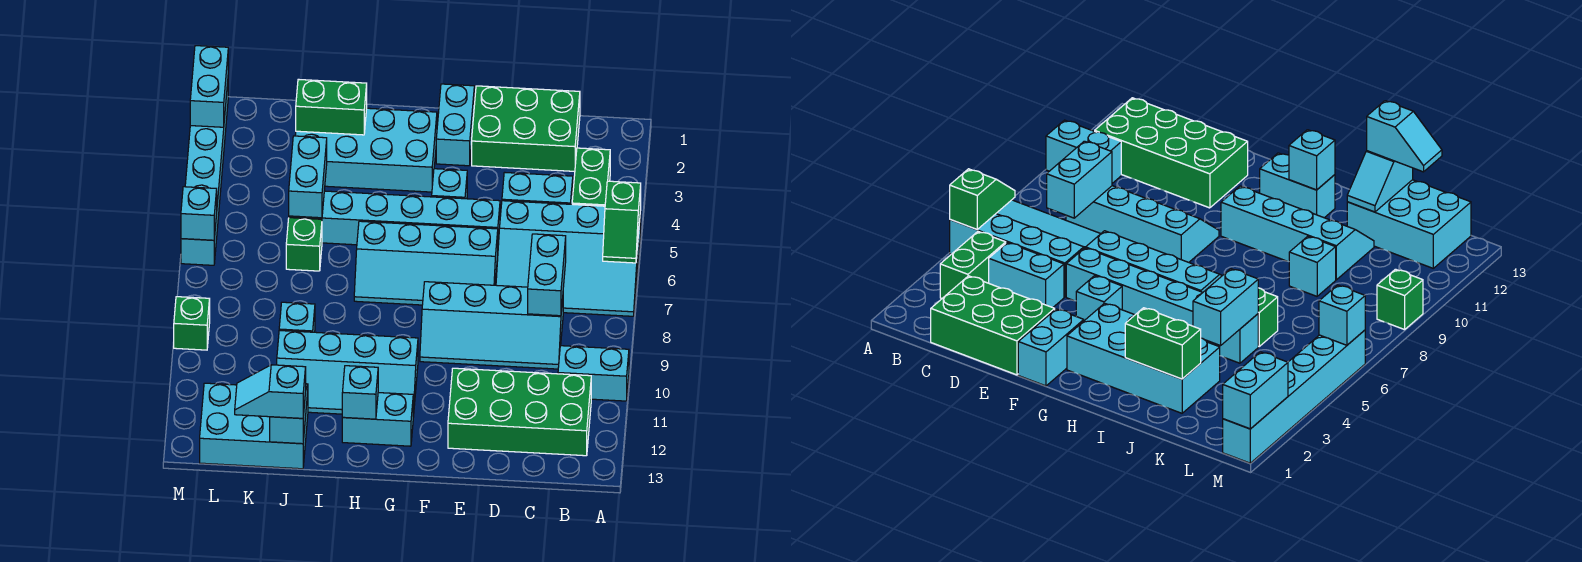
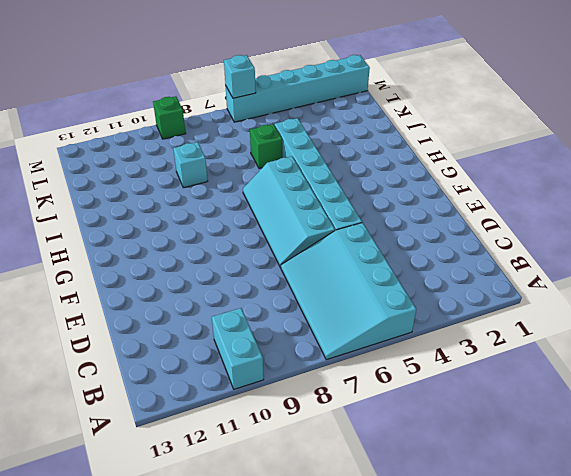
none -> green 1x2 brick [572,148,610,206]
none -> green 2x4 brick [448,368,591,456]
none -> green 2x3 brick [472,86,580,171]

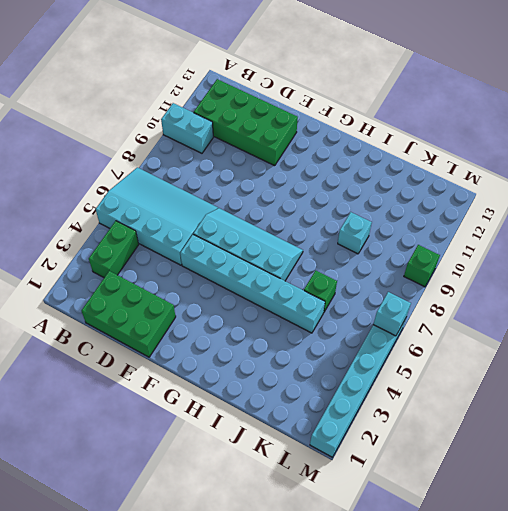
none -> cyan 1x2 brick [502,172,573,204]
none -> cyan 2x4 slope [420,282,563,369]
none -> cyan 1x2 brick [436,84,474,166]

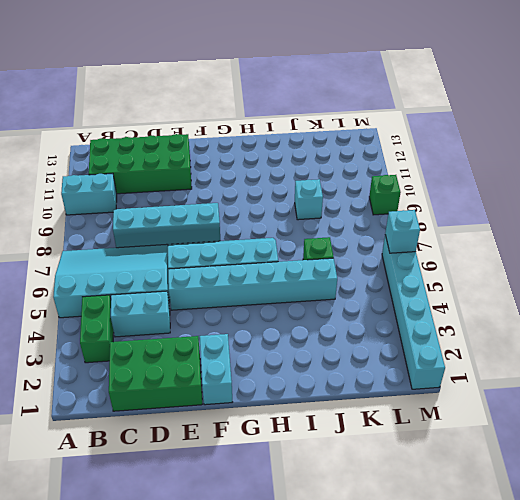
none -> cyan 1x1 brick [432,169,467,199]
none -> cyan 2x4 brick [295,108,437,192]
none -> cyan 2x4 slope [277,331,418,417]

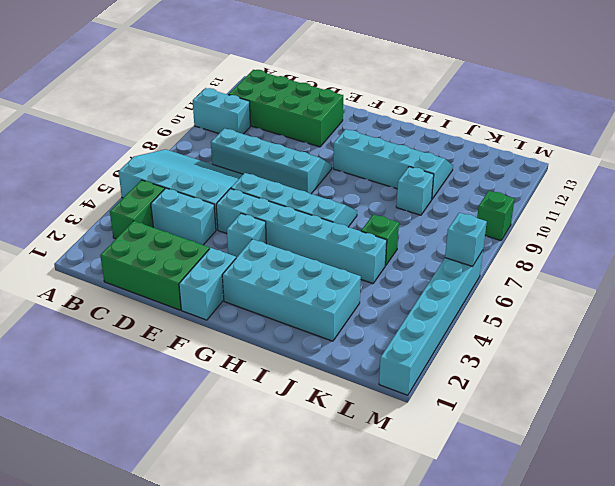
none -> cyan 1x2 brick [342,393,413,446]
none -> cyan 2x3 brick [200,383,308,469]
none -> green 1x2 slope [603,181,641,263]

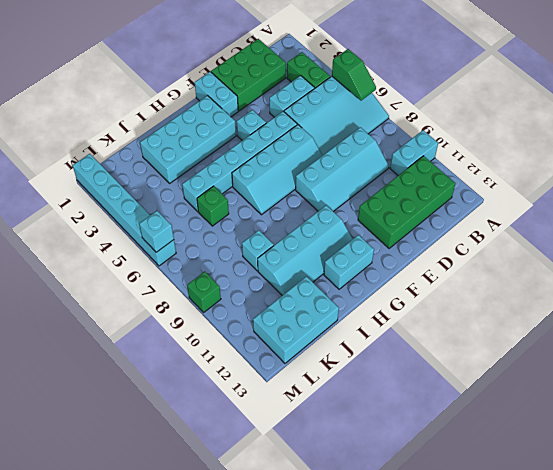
none -> cyan 1x2 brick [528,234,566,316]
none -> cyan 1x1 brick [342,366,378,419]
none -> green 1x2 brick [296,79,367,135]

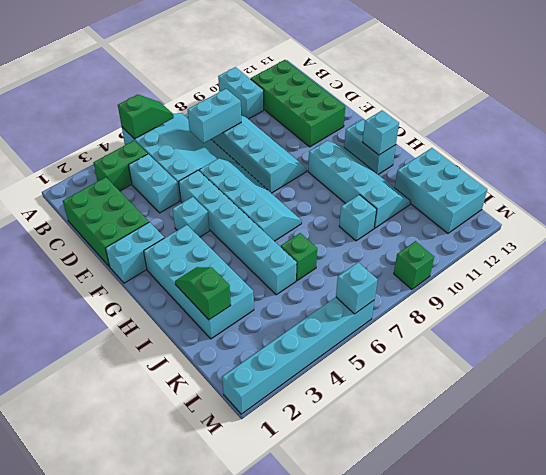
green 1x2 slope [175,267,231,320] -> green 1x2 brick [296,79,367,135]
none -> cyan 1x2 brick [289,136,327,218]
none -> cyan 1x2 slope [270,384,308,444]
none -> cyan 1x2 brick [190,46,228,127]

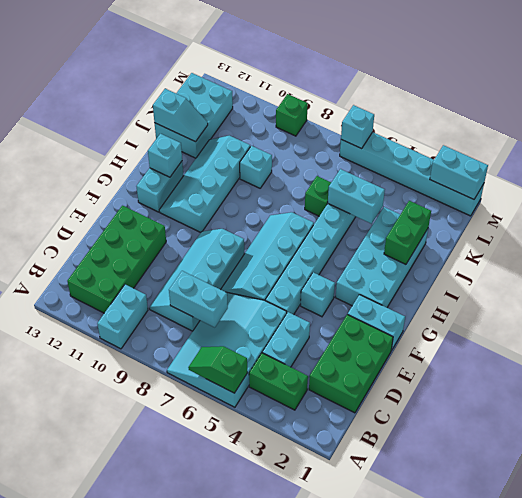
none -> cyan 1x2 slope [235,365,306,418]

